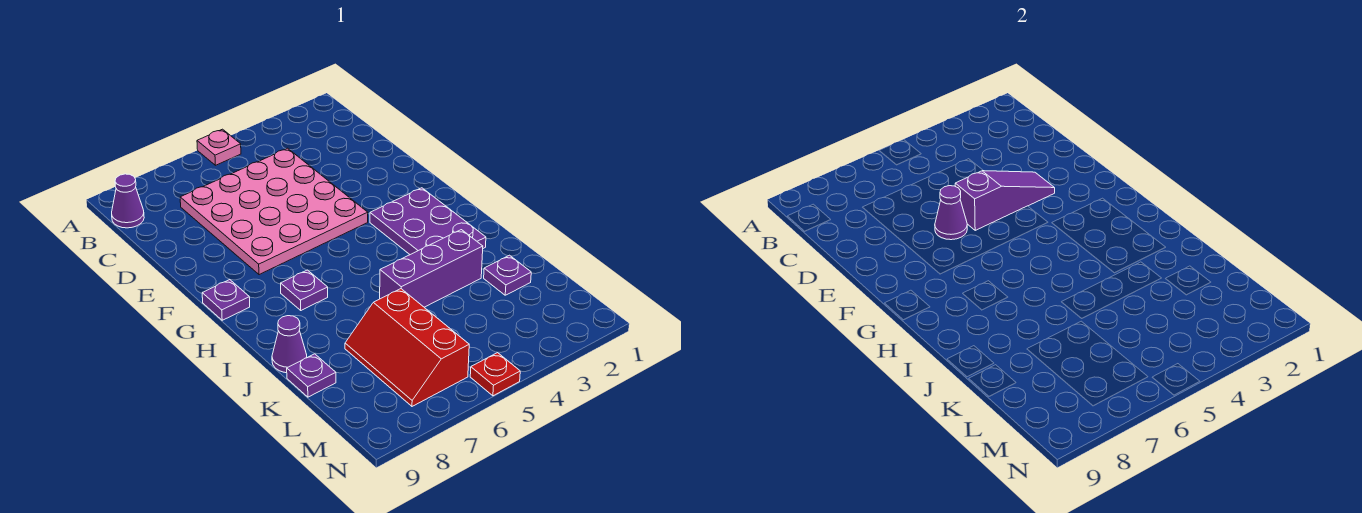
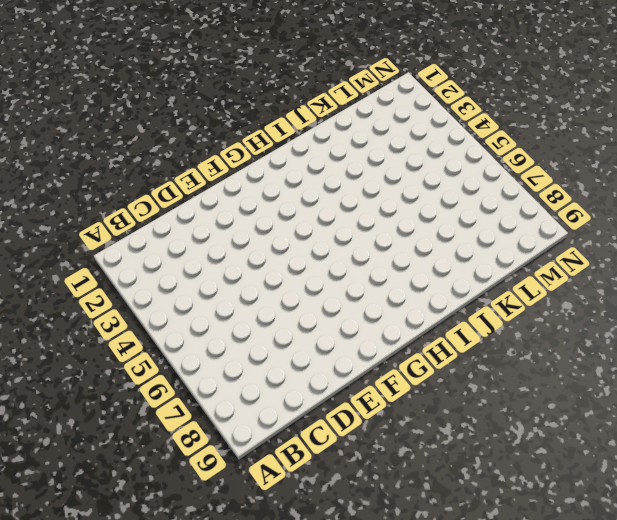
none -> pink 1x1 plate [197,129,241,165]
none -> purple 1x1 cone [112,174,144,228]
none -> pink 4x4 plate [180,148,368,275]

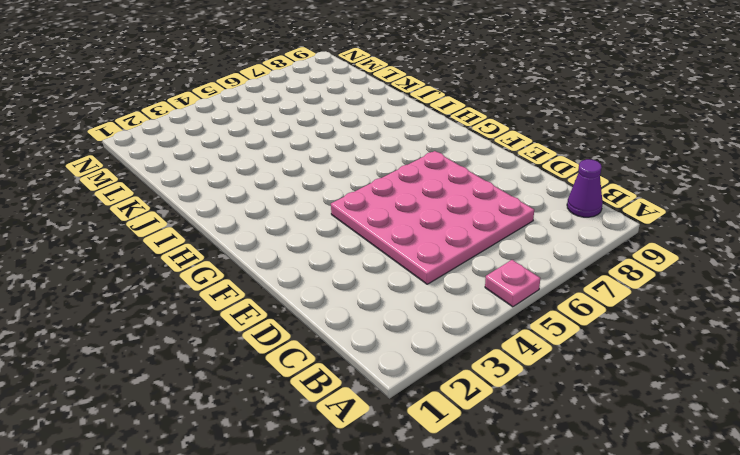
none -> purple 2x3 plate [370,188,486,255]
none -> purple 1x1 plate [202,279,250,320]
none -> purple 1x1 plate [281,270,328,310]

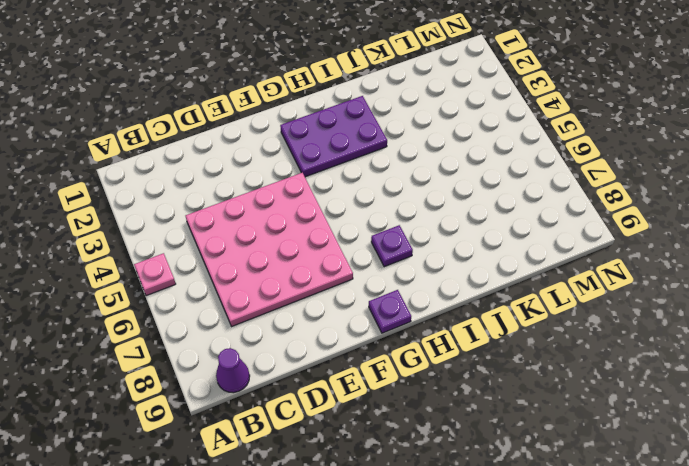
none -> purple 1x3 brick [380,230,483,307]
none -> purple 1x1 cone [272,316,307,373]
none -> purple 1x1 plate [484,255,531,295]

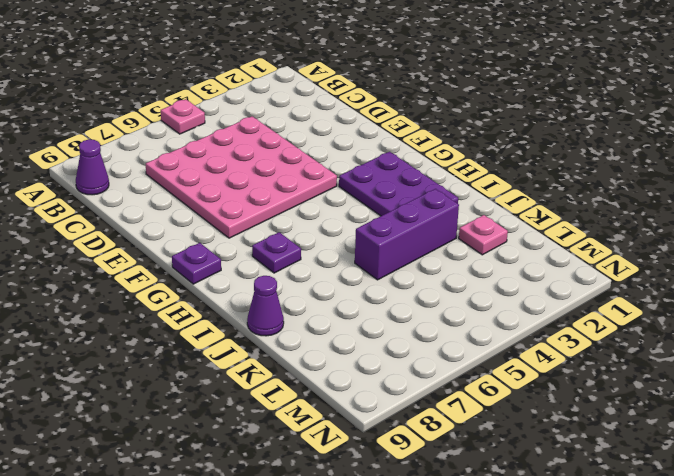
pink 1x1 plate [459,215,508,255] -> purple 1x1 plate [484,255,531,295]
none -> red 2x3 slope [345,289,469,406]
none -> purple 1x1 plate [287,354,336,397]
none -> red 1x1 plate [470,353,520,396]

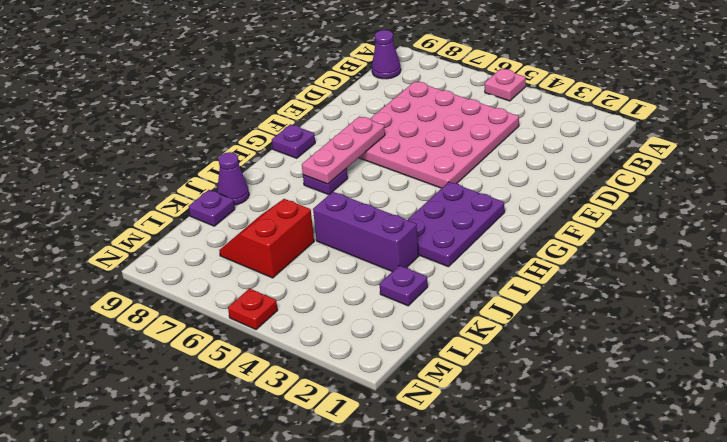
pink 1x3 plate [302,116,385,184] -> none
red 2x2 slope [219,199,314,278] -> red 2x3 slope [345,289,469,406]
none -> purple 1x3 slope [955,171,1055,230]
none -> purple 1x1 cone [935,186,967,240]

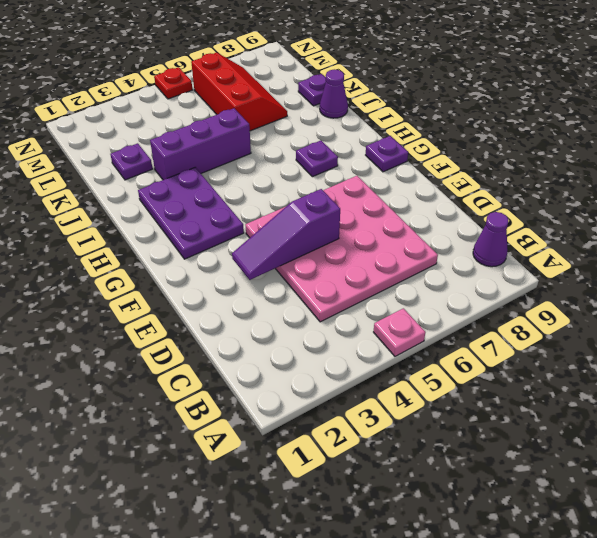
none -> purple 1x1 cone [935,186,967,240]

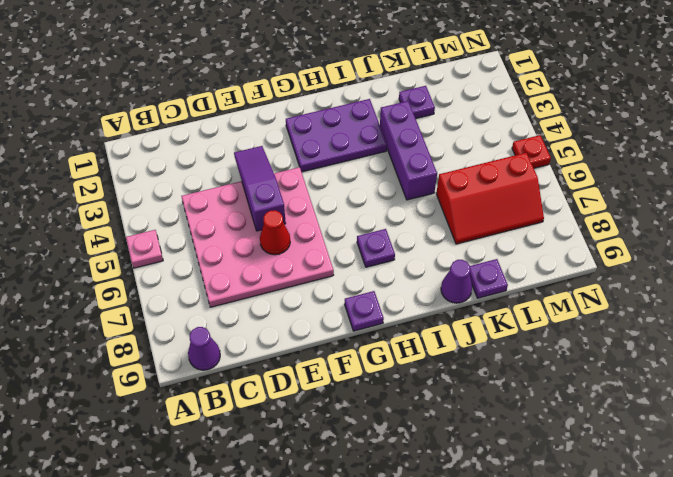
red 1x1 cone [260,210,290,255] -> purple 1x1 cone [935,186,967,240]

